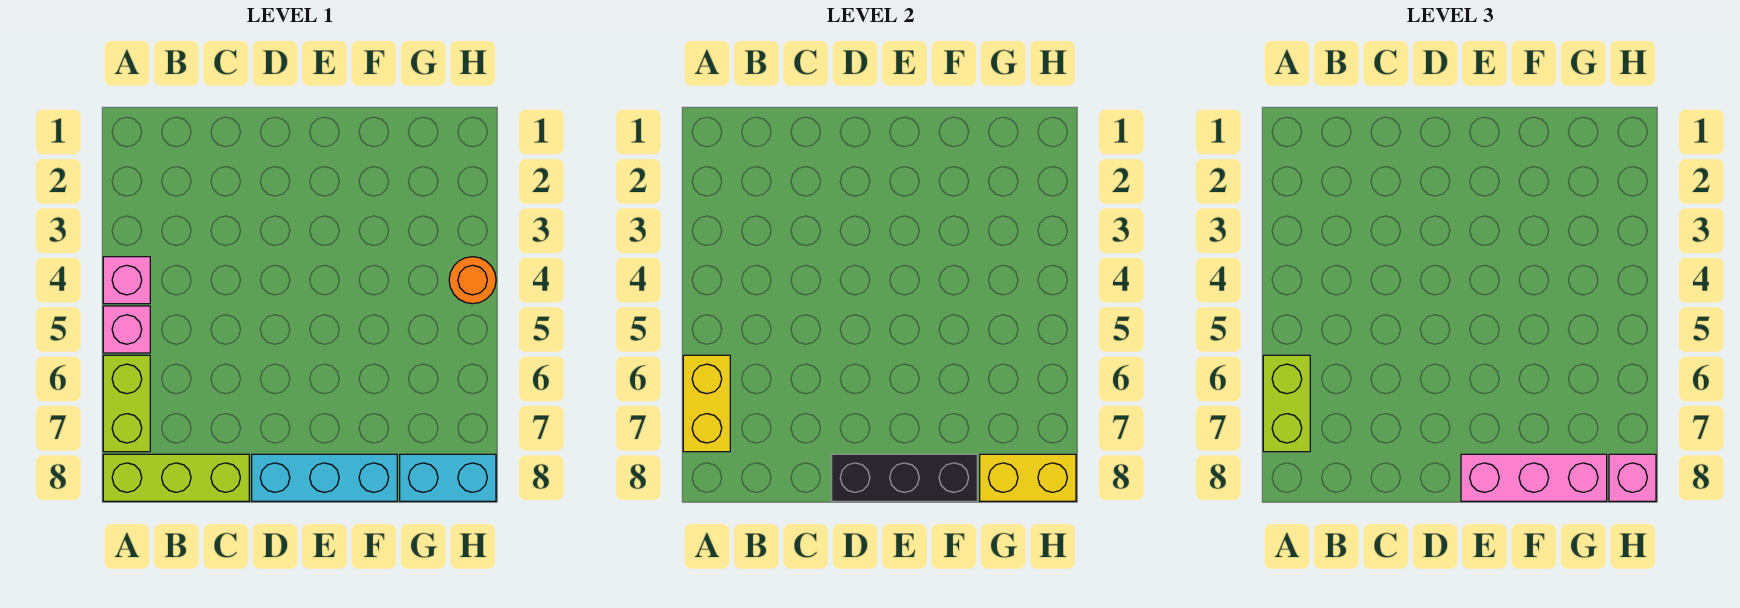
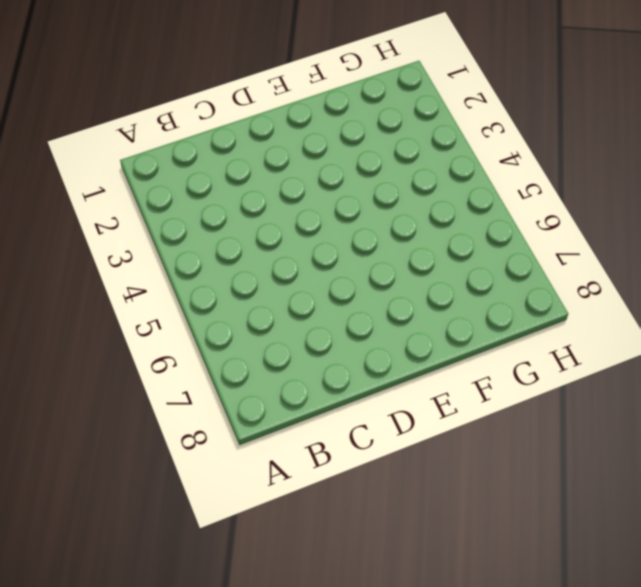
none -> pink 1x1 brick [103,257,150,304]
none -> pink 1x1 brick [103,306,150,353]
none -> lime 1x2 brick [103,355,150,452]

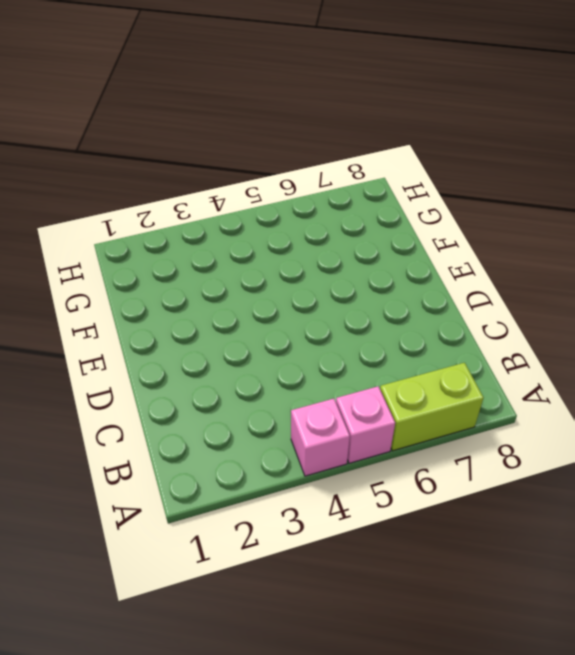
none -> lime 1x3 brick [103,454,249,501]
none -> cyan 1x3 brick [252,454,397,501]
none -> cyan 1x2 brick [400,454,496,501]

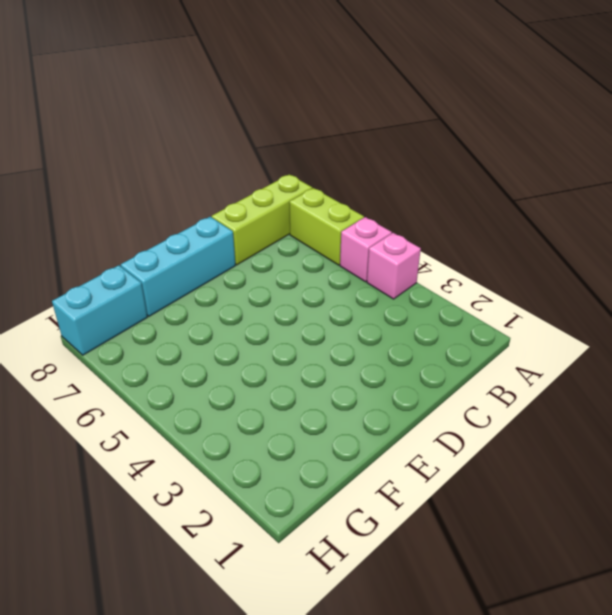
none -> orange 1x1 round brick [449,257,496,304]
none -> yellow 1x2 brick [683,355,730,452]
none -> black 1x3 brick [832,454,977,501]

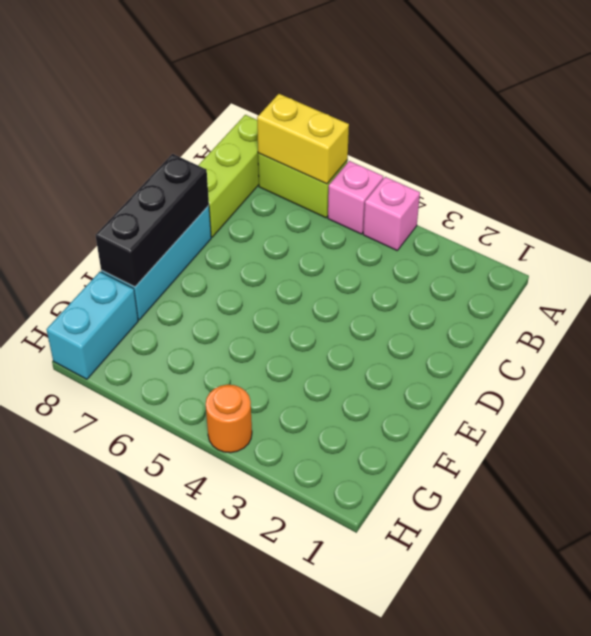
none -> yellow 1x2 brick [980,454,1076,501]
none -> lime 1x2 brick [1263,355,1310,452]
none -> pink 1x3 brick [1461,454,1607,501]

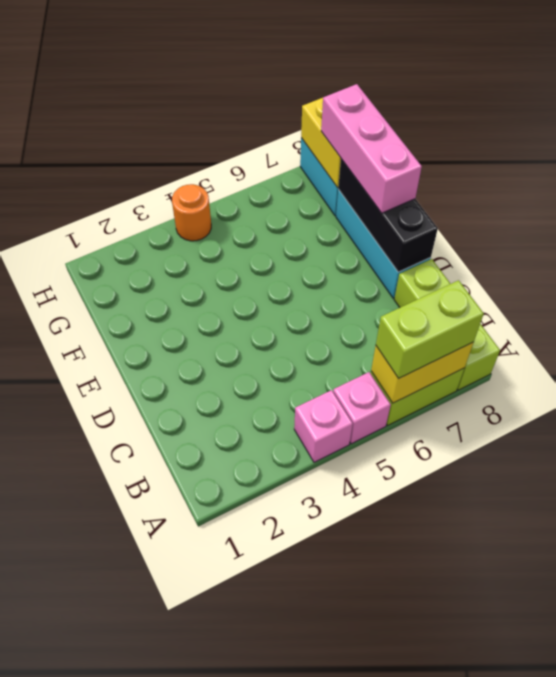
none -> pink 1x1 brick [1609,454,1656,501]

